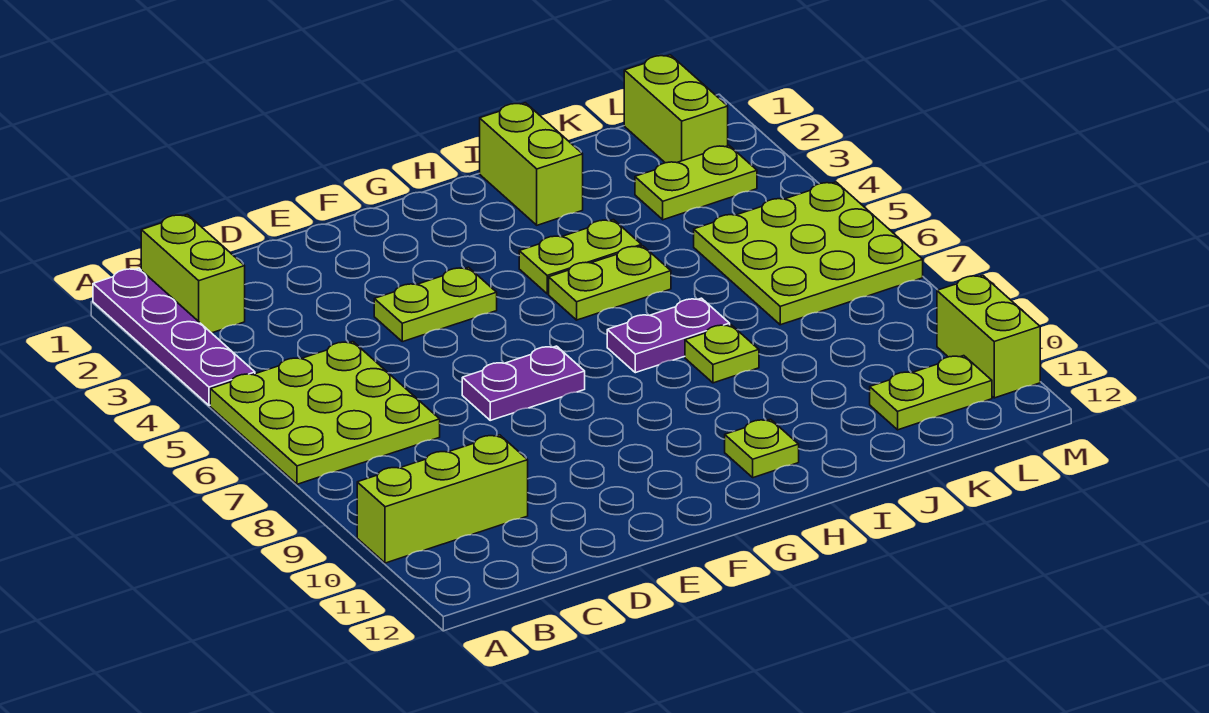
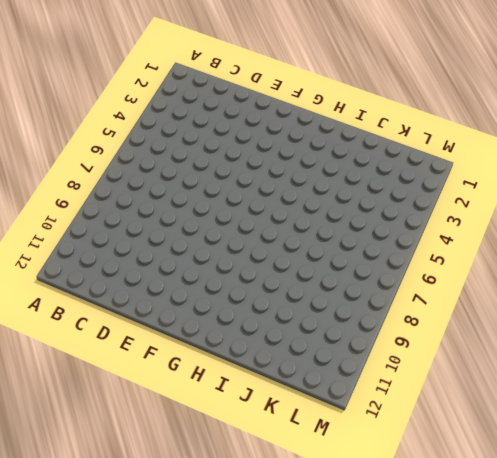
none -> purple 1x4 plate [93,268,255,406]
none -> lime 3x3 plate [210,342,440,484]
none -> lime 1x3 brick [357,435,528,563]

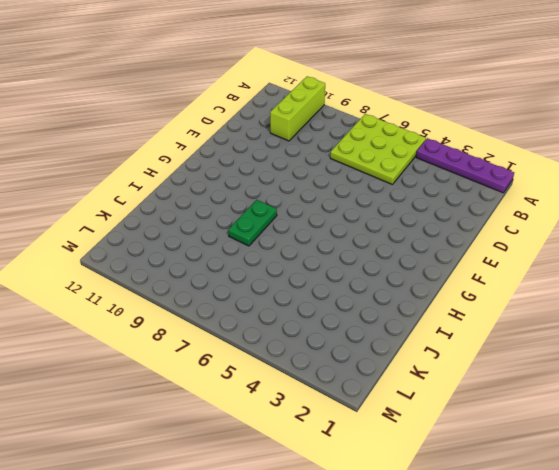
green 1x2 plate [228,200,277,246] -> lime 1x1 plate [685,325,759,383]
none -> lime 1x2 brick [141,215,245,333]
none -> lime 1x2 plate [374,267,497,342]
none -> purple 1x2 plate [462,346,585,420]

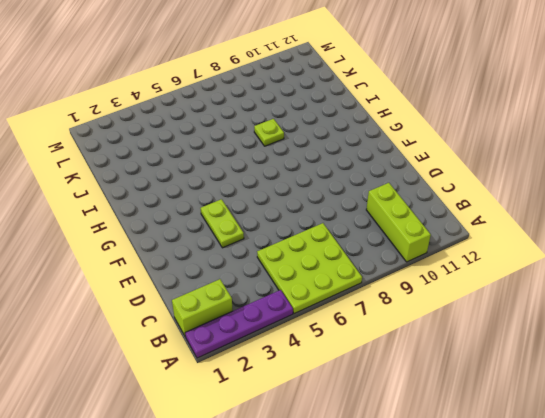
none -> purple 1x2 plate [462,346,585,420]
none -> lime 1x2 plate [519,220,641,294]
none -> lime 1x2 plate [549,246,671,320]

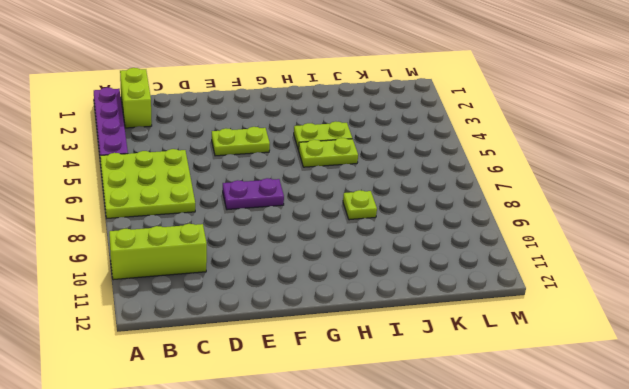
none -> purple 1x2 plate [607,298,730,373]
none -> lime 1x1 plate [725,419,799,478]
none -> lime 1x2 brick [480,103,583,225]

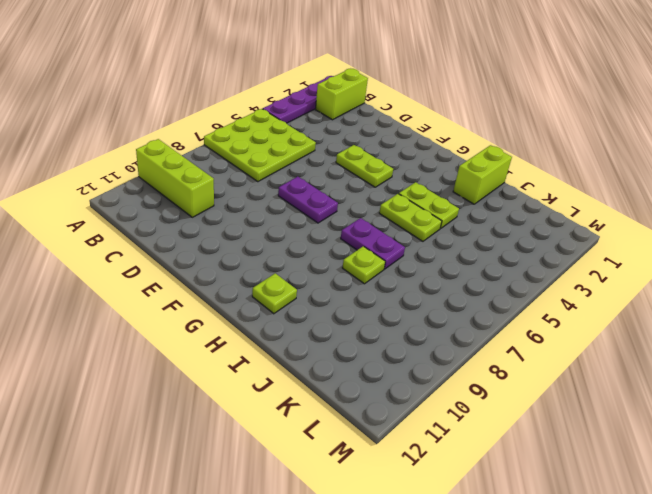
none -> lime 1x2 plate [635,146,757,220]
none -> lime 3x3 plate [694,182,923,325]
none -> lime 1x2 plate [870,356,992,430]

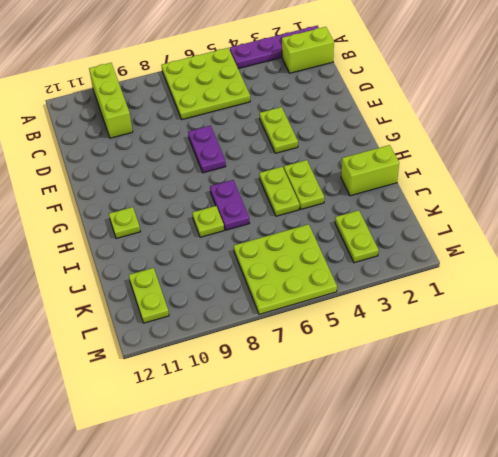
none -> lime 1x2 brick [624,55,728,163]
none -> lime 1x2 brick [937,275,1040,398]

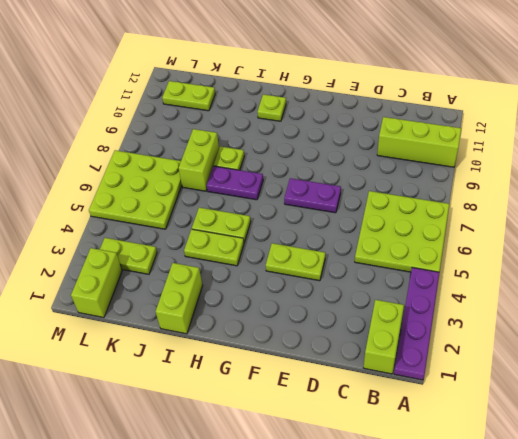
lime 1x2 brick [179,129,219,191] -> lime 1x2 brick moved to [937,275,1040,398]

